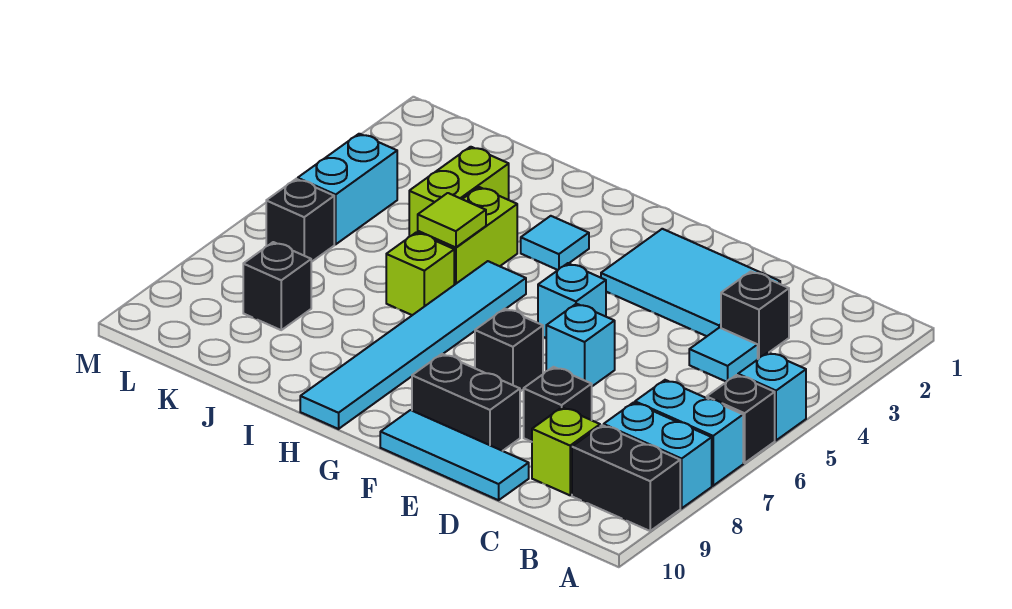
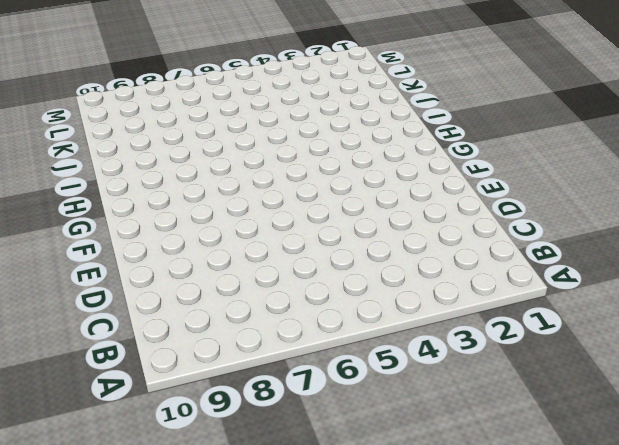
none -> cyan 1x1 brick [738,352,806,440]
none -> black 1x1 brick [707,375,775,463]
none -> cyan 1x2 brick [635,380,743,486]

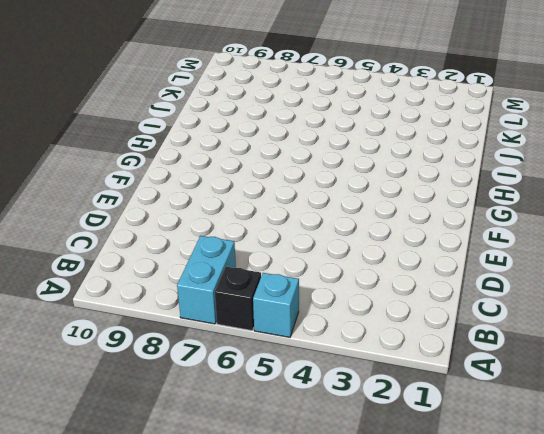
none -> cyan 1x2 brick [604,402,712,508]
none -> black 1x2 brick [572,425,680,531]
none -> black 1x1 brick [721,271,789,359]

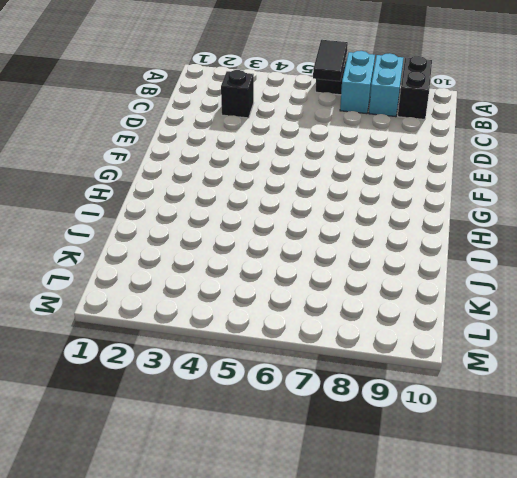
black 1x2 tile [313,40,348,81] -> none
none -> cyan 1x1 brick [738,352,806,440]
none -> cyan 1x1 tile [689,328,758,382]
none -> lime 1x1 brick [532,407,600,495]

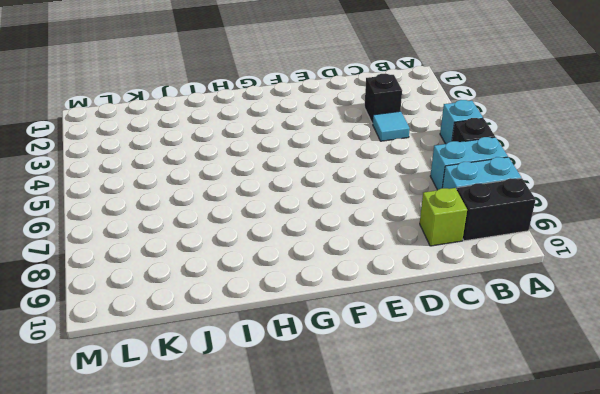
none -> cyan 2x3 tile [601,229,780,336]
none -> black 1x1 brick [524,367,592,442]
none -> cyan 1x3 tile [380,410,529,500]

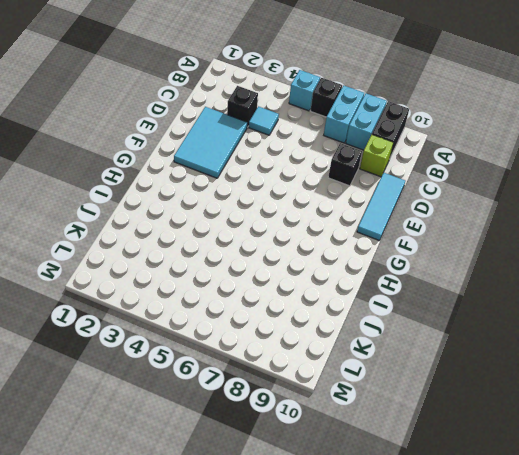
none -> cyan 1x1 brick [546,304,615,386]
none -> black 1x2 brick [412,354,520,451]
none -> cyan 1x1 brick [538,263,606,338]

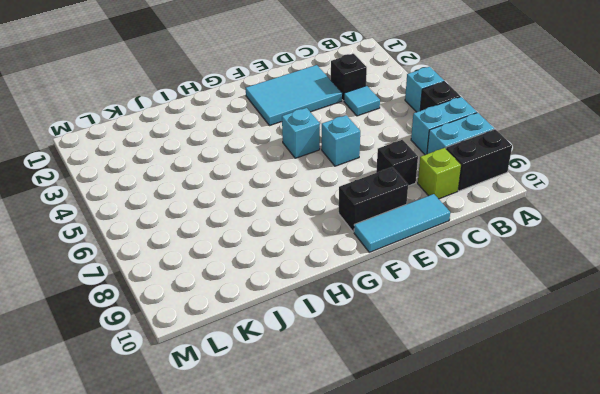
none -> black 1x1 brick [475,309,543,391]
none -> cyan 1x1 tile [521,216,589,270]
none -> cyan 1x6 tile [300,261,526,429]

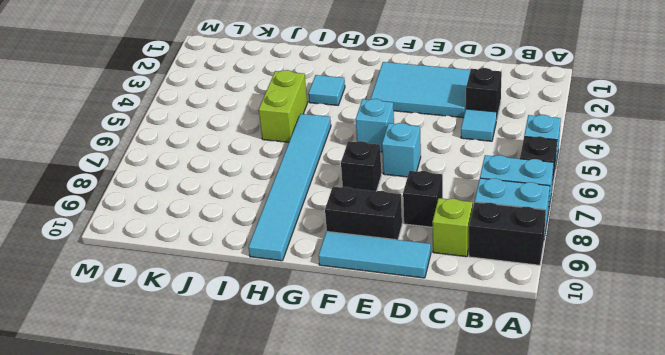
none -> lime 1x1 brick [386,232,454,315]
none -> lime 1x2 brick [409,147,509,237]
none -> black 1x1 brick [243,242,311,330]

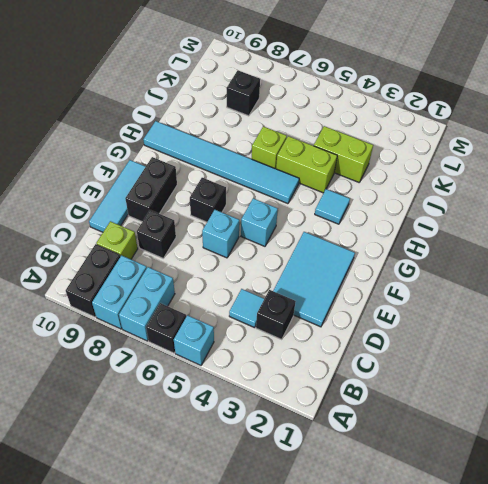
none -> cyan 1x2 brick [298,134,397,244]
none -> black 1x1 brick [266,179,334,262]
none -> lime 1x1 tile [418,193,486,247]

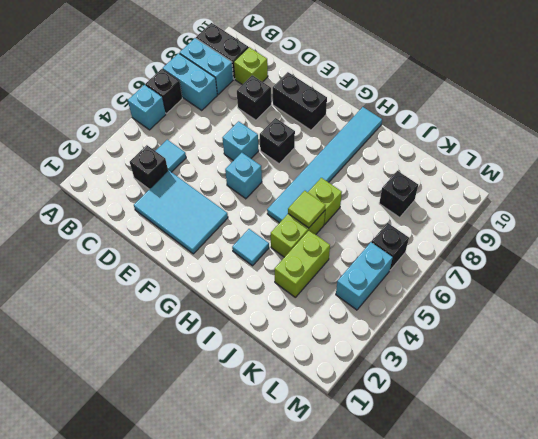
none -> cyan 1x3 tile [380,410,529,500]

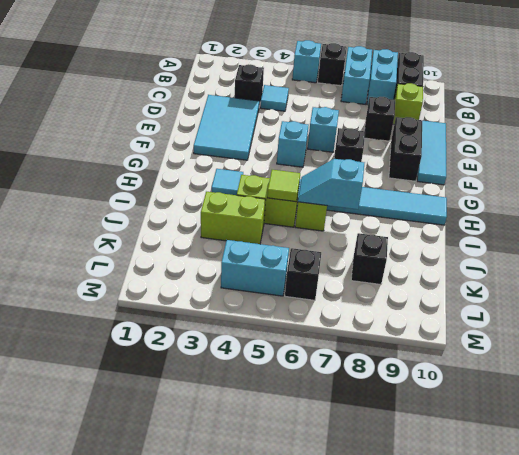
cyan 1x2 slope [298,159,364,209] -> none

